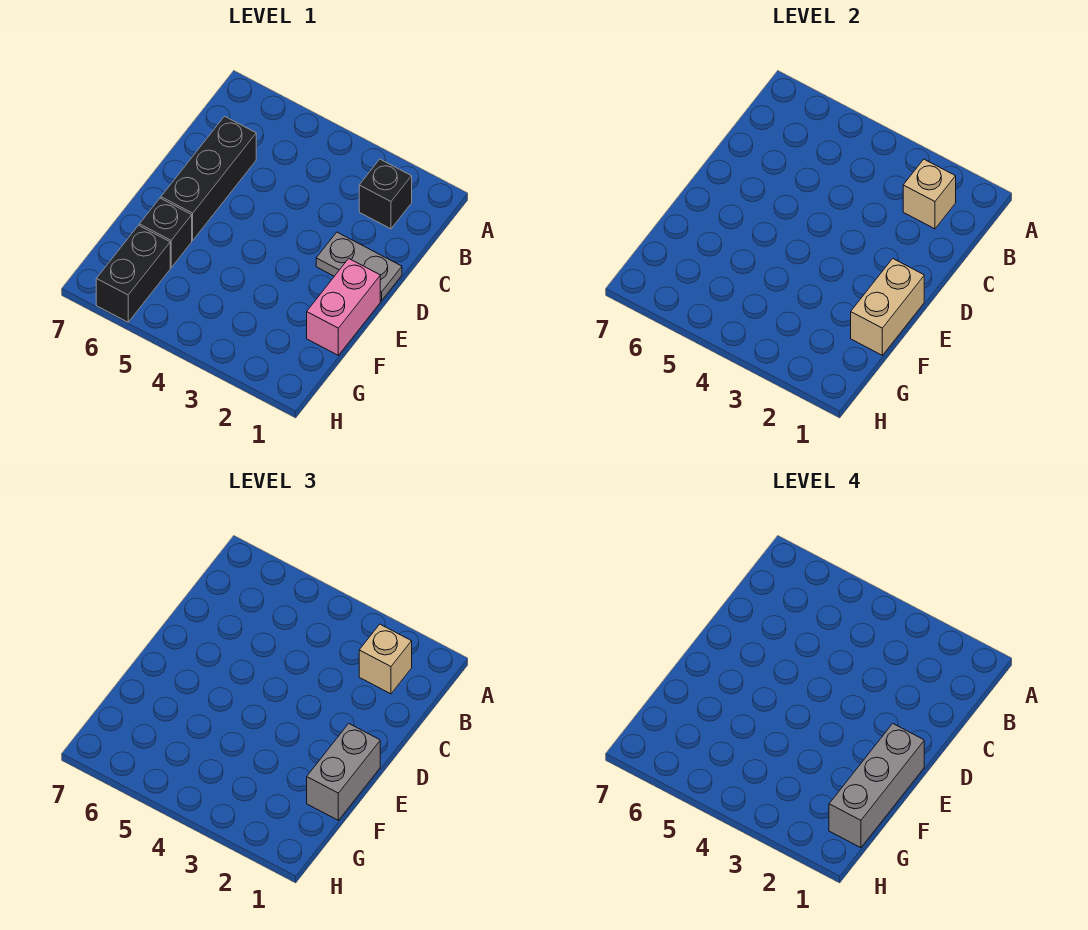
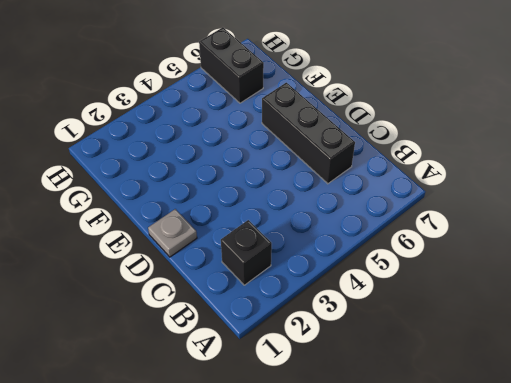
grey 1x1 plate [148,209,197,257] -> grey 1x2 plate [316,232,402,301]
none -> pink 1x2 brick [307,259,380,355]
none -> black 1x1 brick [139,198,192,268]

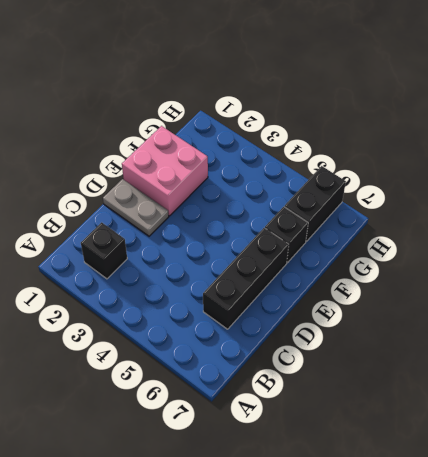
pink 2x2 brick [122,126,208,216] -> pink 1x2 brick [307,259,380,355]
none -> tan 1x1 brick [903,159,956,229]
none -> tan 1x2 brick [851,259,924,355]

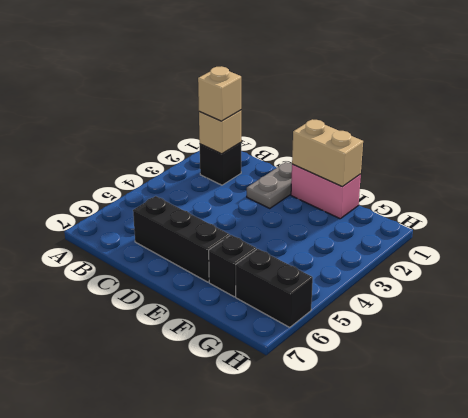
none -> grey 1x2 brick [307,724,380,820]
none -> grey 1x3 brick [829,724,924,848]

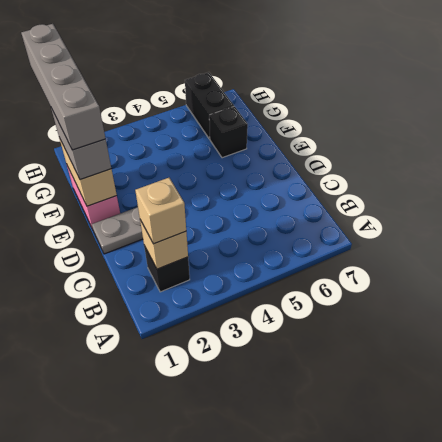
grey 1x4 brick [21,24,106,150] -> grey 1x3 brick [829,724,924,848]
none -> black 1x3 brick [161,116,256,240]

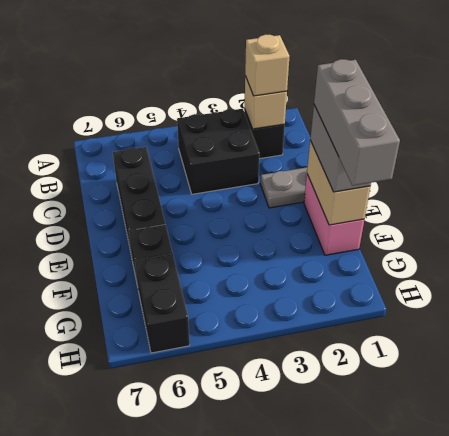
black 2x2 brick [177,109,260,194] -> none

